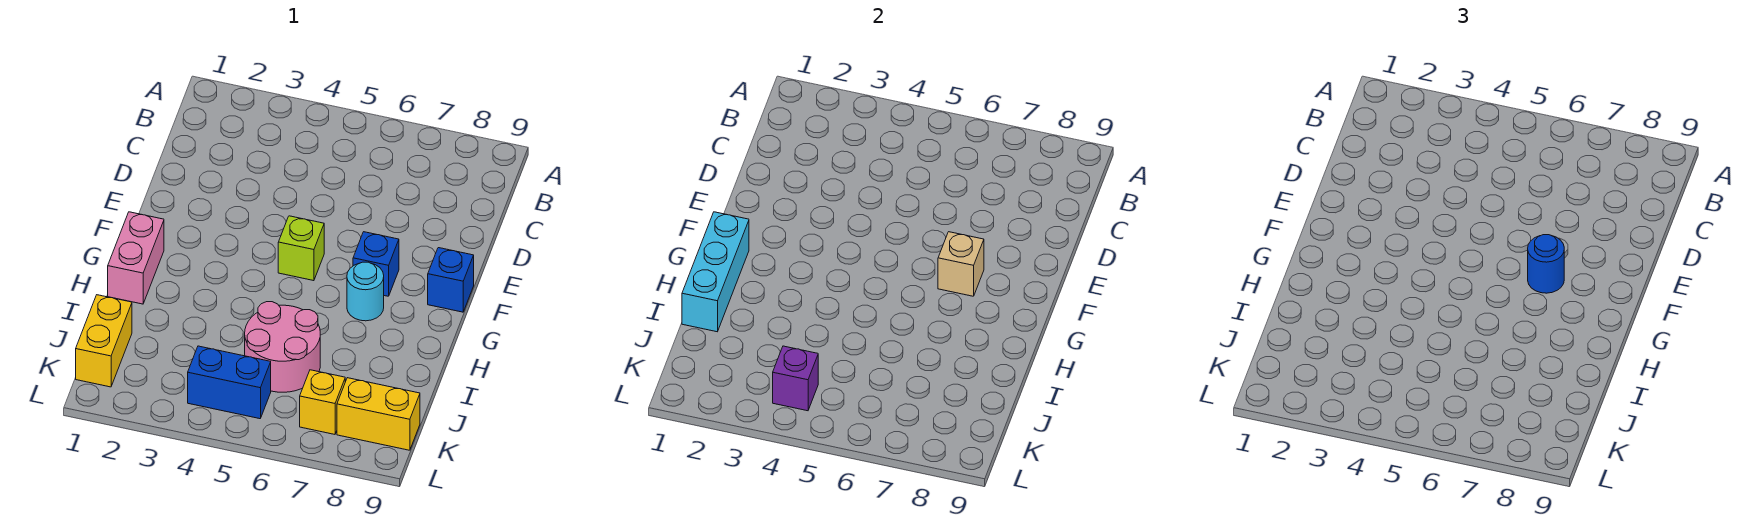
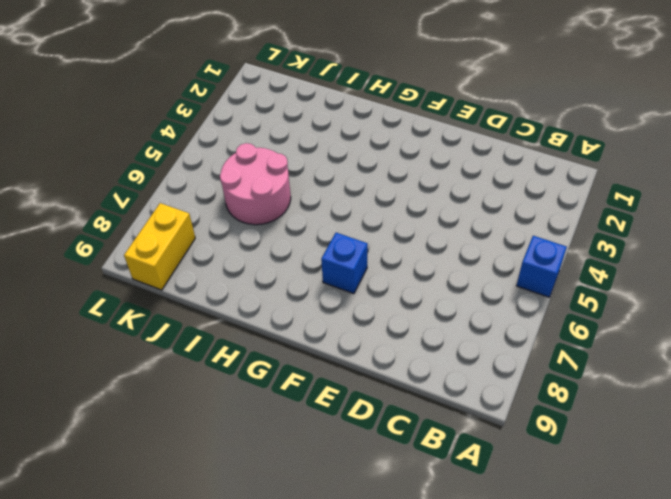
blue 1x1 brick [516,236,567,297] -> blue 1x1 brick moved to [428,248,474,312]
none -> lime 1x1 brick [278,216,324,281]
none -> pink 1x2 brick [108,212,164,304]
none -> cyan 1x1 round brick [347,262,384,321]

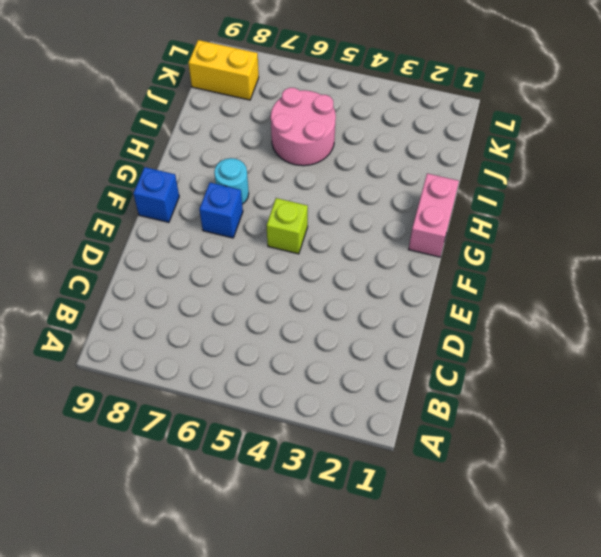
none -> yellow 1x2 brick [76,295,132,387]
none -> blue 1x2 brick [188,346,271,419]
none -> yellow 1x1 brick [300,370,345,434]

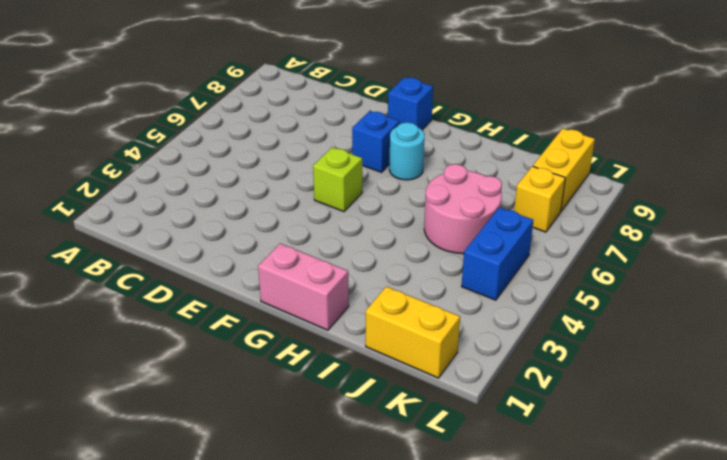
none -> tan 1x1 brick [938,232,984,296]
none -> cyan 1x3 brick [682,212,749,332]
none -> purple 1x1 brick [773,346,818,411]

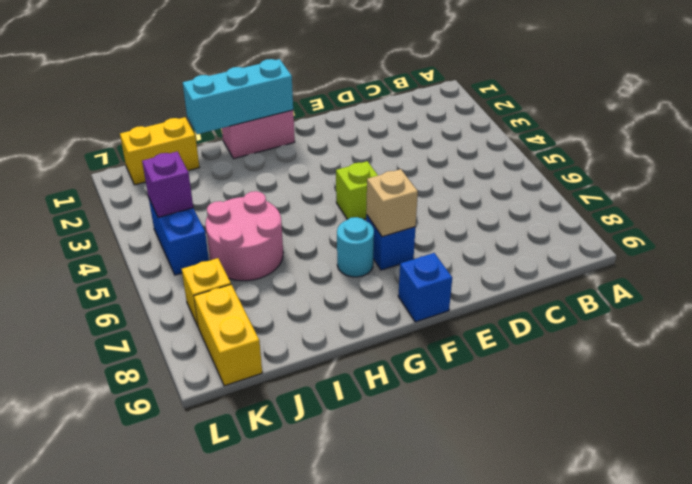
none -> blue 1x1 round brick [1528,235,1564,293]

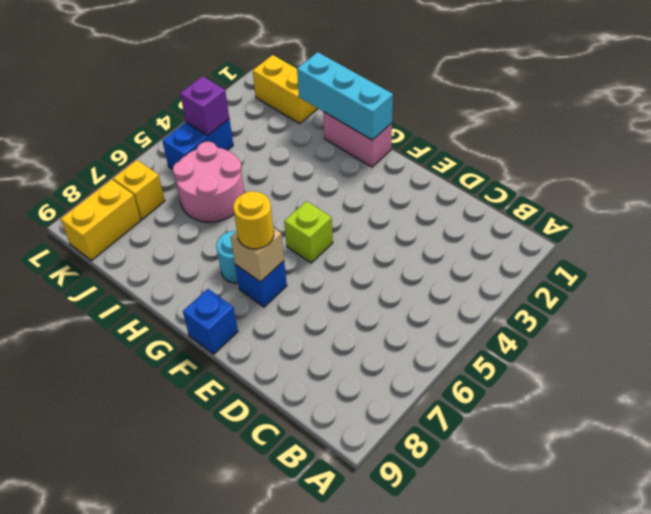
yellow 1x1 round brick [233,191,274,249] -> blue 1x1 round brick [1528,235,1564,293]

